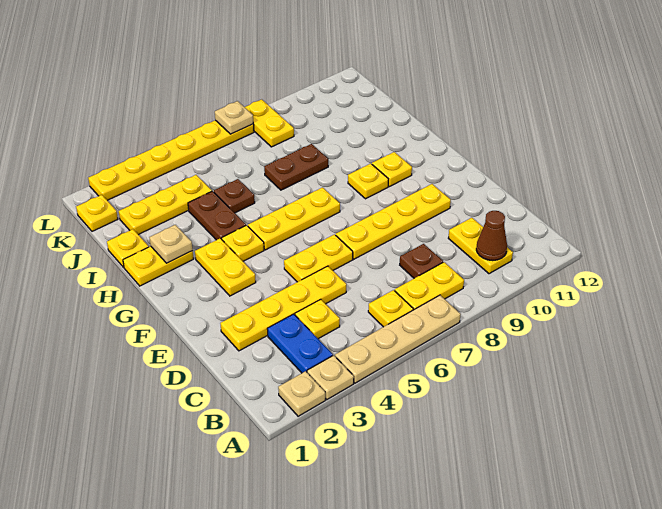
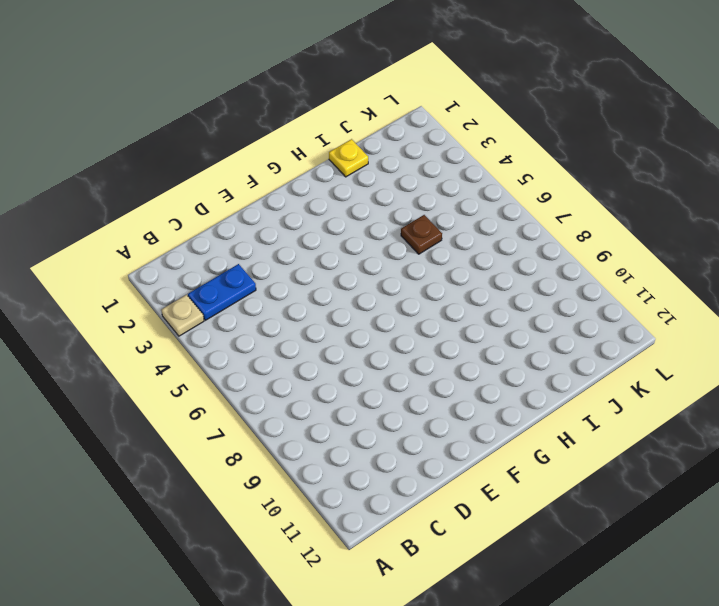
none -> tan 1x1 plate [278,371,325,416]
none -> tan 1x4 plate [335,295,461,383]
none -> yellow 1x1 plate [368,290,413,327]

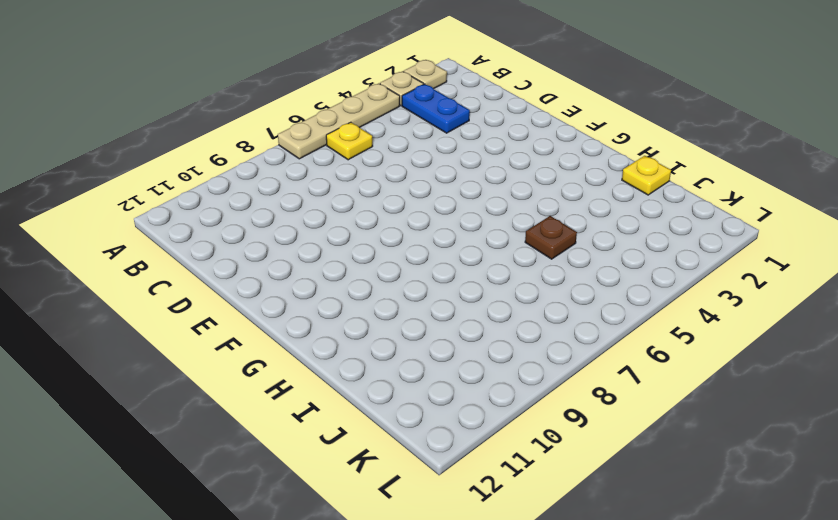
none -> yellow 1x2 plate [395,262,464,310]
none -> yellow 1x2 plate [448,218,513,274]
none -> yellow 1x1 plate [295,299,340,339]

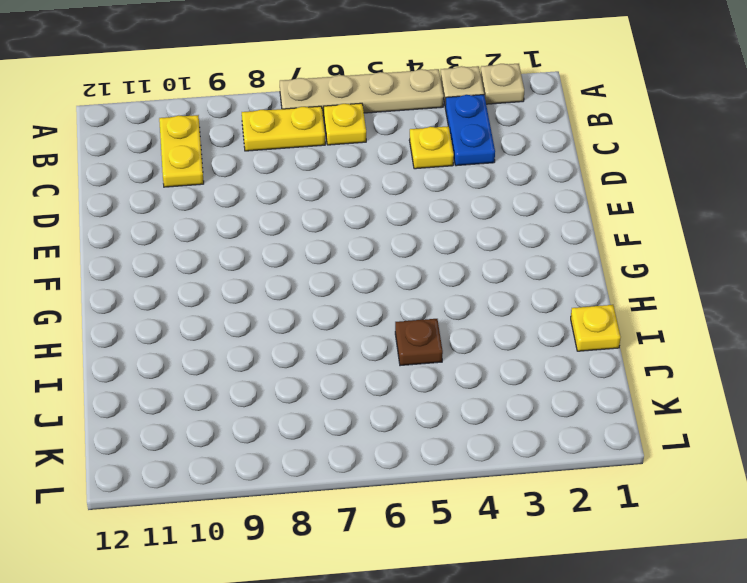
none -> brown 1x1 plate [400,244,443,278]
none -> yellow 1x4 plate [220,266,346,351]
none -> yellow 1x2 plate [284,235,353,282]

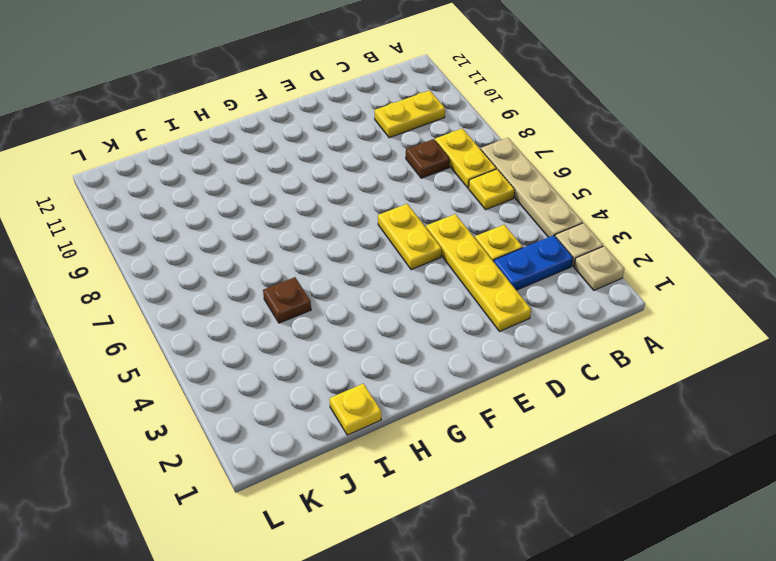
none -> yellow 1x4 plate [336,184,451,259]
none -> yellow 1x2 plate [195,238,256,296]
none -> yellow 1x1 plate [222,225,264,261]

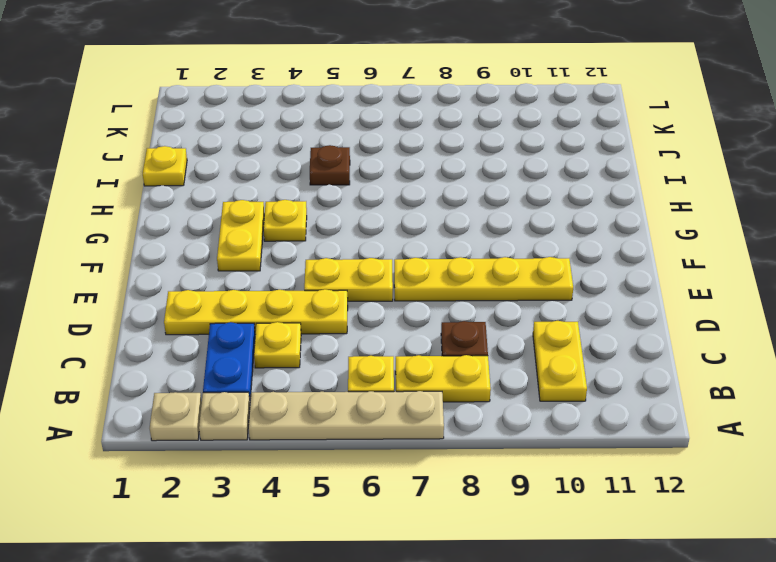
none -> yellow 1x3 plate [248,188,340,250]
none -> yellow 1x1 plate [348,163,388,199]
none -> yellow 1x1 plate [372,152,412,187]

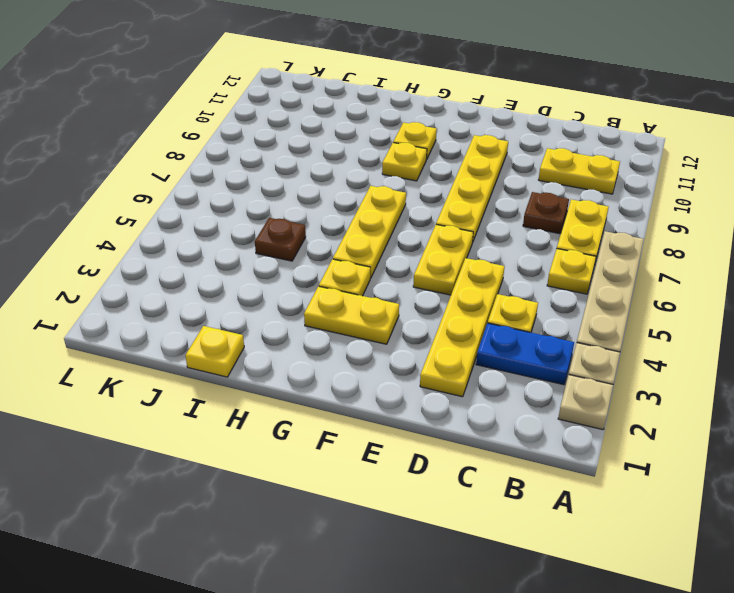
none -> yellow 1x2 plate [123,246,193,286]
none -> brown 1x2 plate [188,191,246,240]
none -> brown 1x2 plate [264,144,328,190]

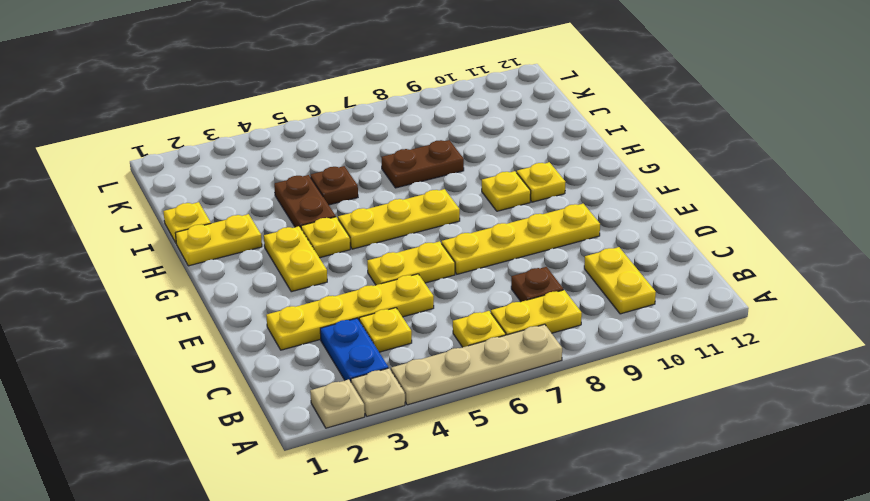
none -> yellow 1x3 plate [119,175,212,235]
none -> yellow 1x1 plate [76,195,118,231]
none -> yellow 1x2 plate [245,99,294,147]

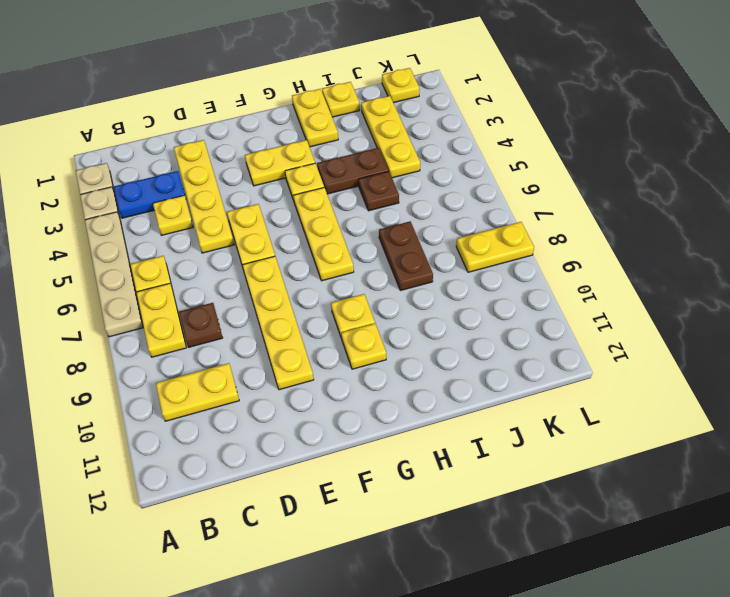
none -> yellow 1x6 plate [88,120,254,200]
none -> brown 1x1 cone [476,211,507,261]
none -> tan 1x1 plate [149,225,193,263]

